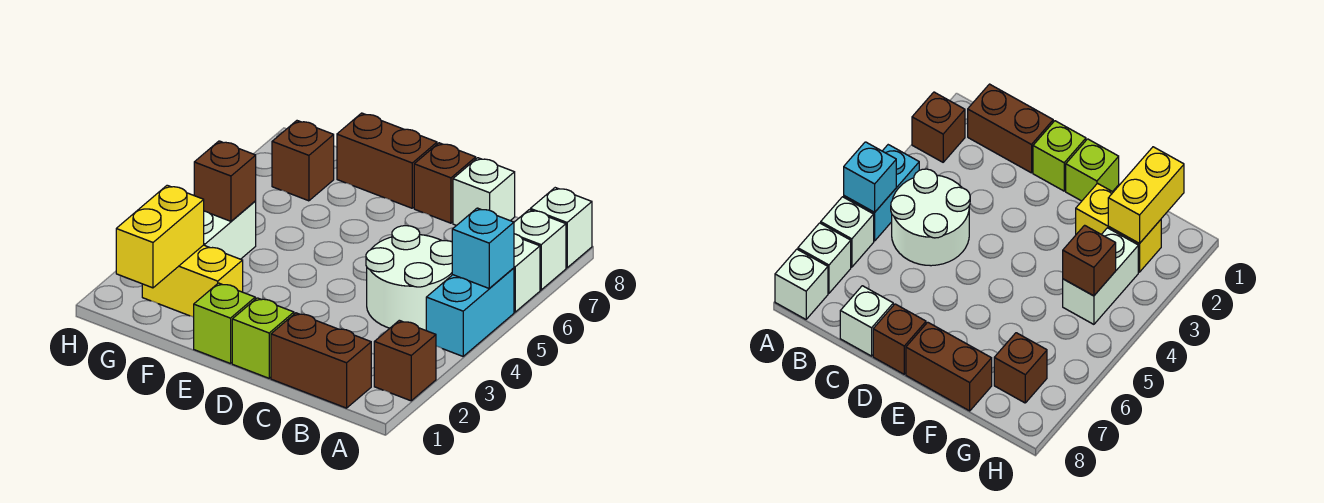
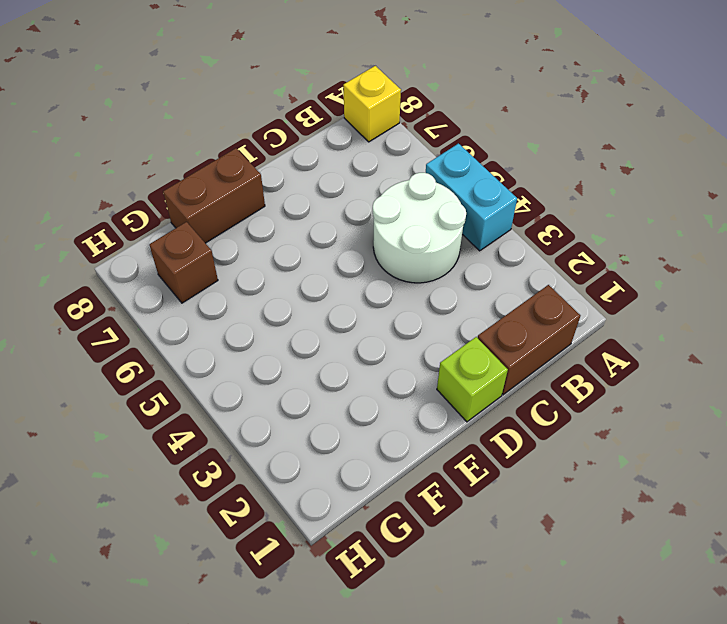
yellow 1x1 brick [343,66,401,142] -> white 1x1 brick [530,188,592,268]
none -> brown 1x1 brick [374,320,436,401]
none -> white 1x1 brick [514,234,540,312]
none -> white 1x1 brick [514,210,566,290]

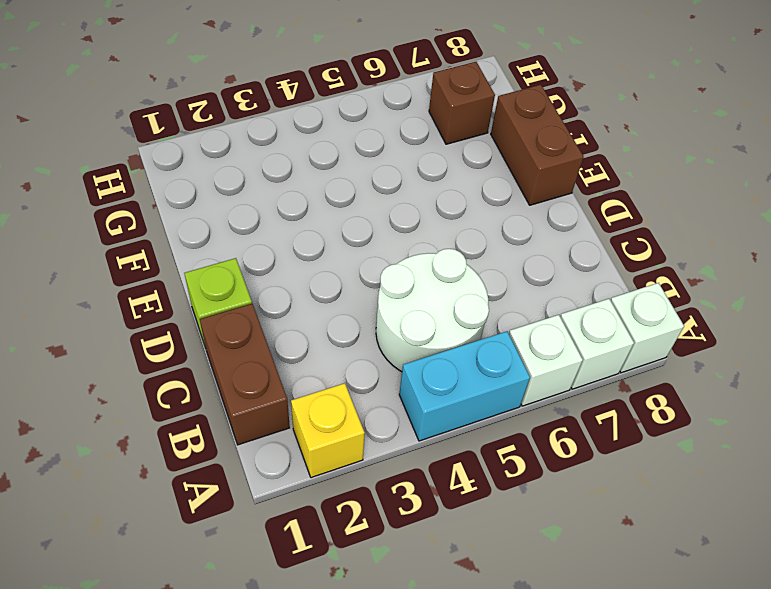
yellow 1x1 brick [291,383,365,478] -> brown 1x1 brick [374,320,436,401]
none -> white 1x1 brick [453,158,515,225]
none -> brown 1x1 brick [414,143,476,223]
none -> lime 1x1 brick [194,283,255,364]

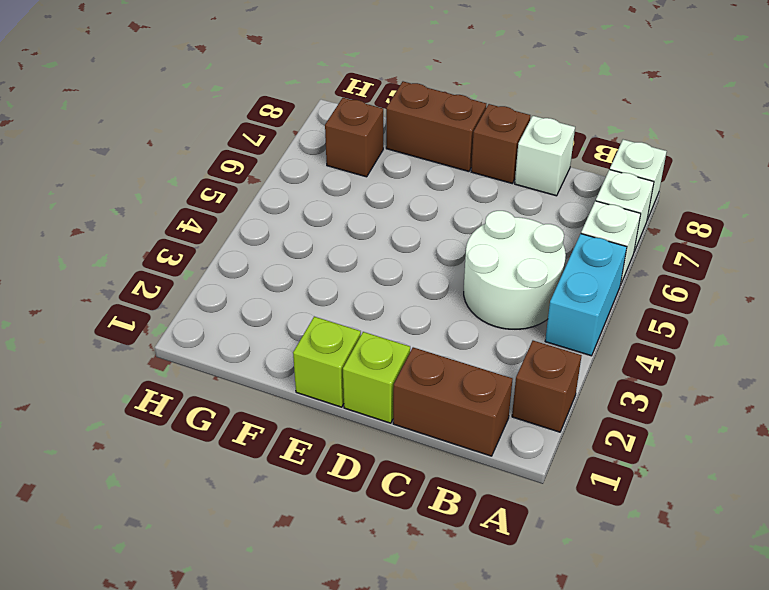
none -> yellow 1x2 brick [142,245,243,317]
none -> white 1x2 brick [204,201,256,259]
none -> cyan 1x1 brick [452,208,514,288]

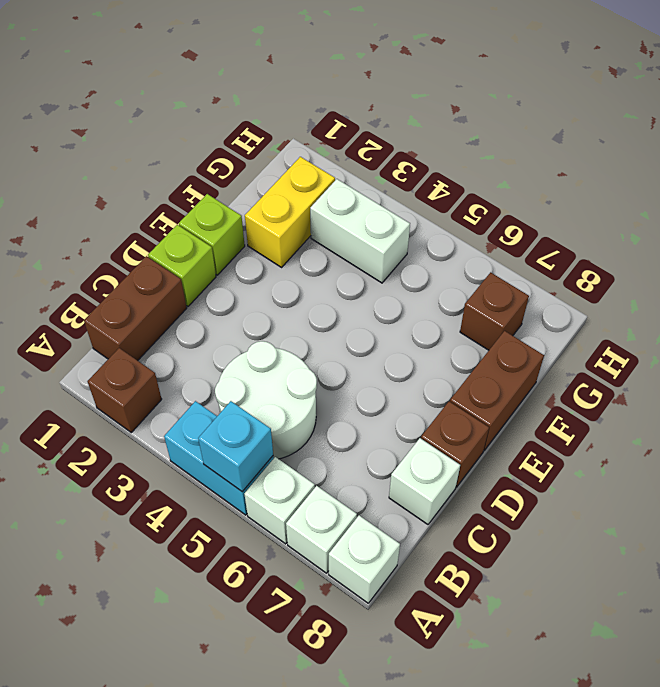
none -> yellow 1x2 brick [116,185,204,288]
none -> brown 1x1 brick [194,141,256,221]

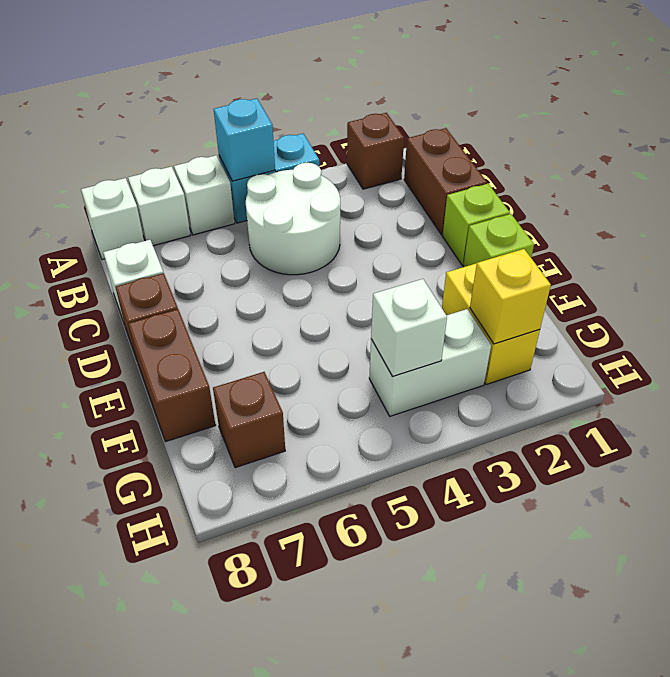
yellow 1x1 brick [470,249,551,344] -> yellow 1x2 brick [116,185,204,288]
white 1x1 brick [371,279,447,376] -> brown 1x1 brick [194,141,256,221]

